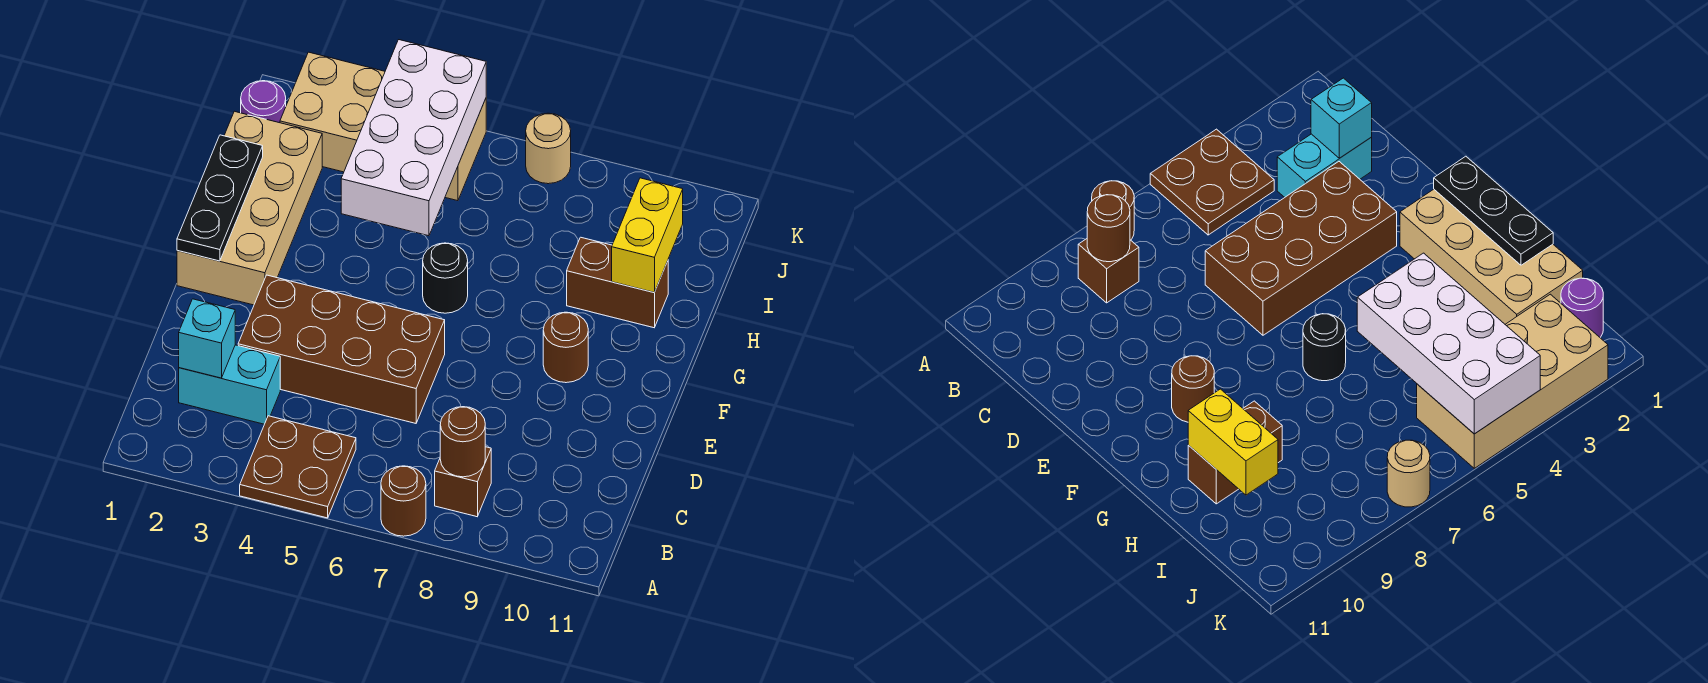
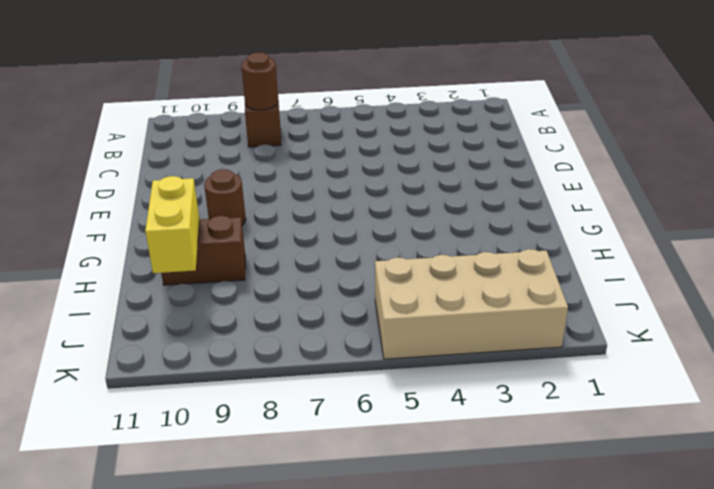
none -> brown 2x2 plate [240,416,356,518]
none -> brown 1x1 round brick [381,466,426,536]
none -> cyan 1x2 brick [179,345,280,424]

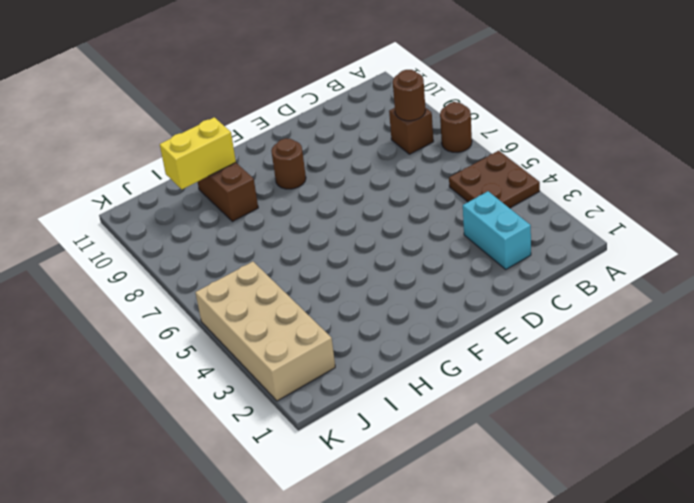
none -> brown 2x4 brick [238,275,445,423]
none -> tan 2x4 brick [177,111,322,305]
none -> black 1x1 round brick [423,243,468,313]

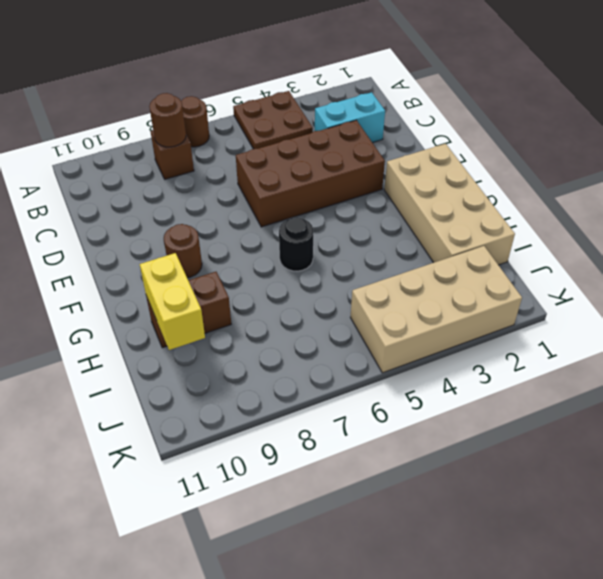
none -> purple 1x1 round brick [241,81,286,123]
none -> tan 1x1 round brick [526,113,571,184]
none -> cyan 1x1 brick [179,299,235,378]

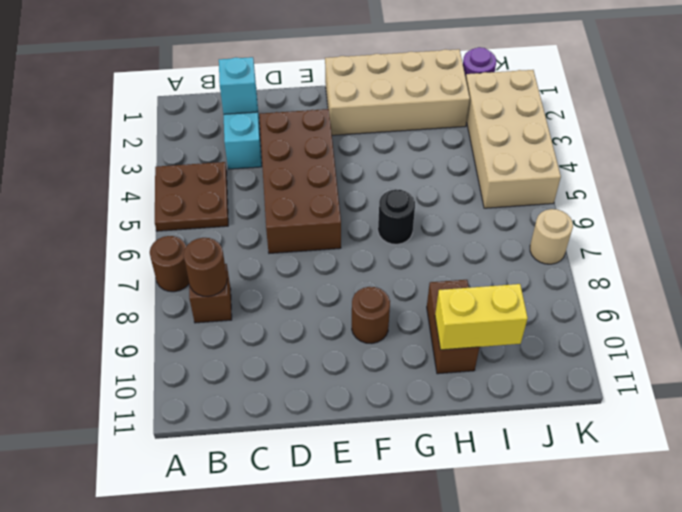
none -> black 1x3 plate [177,135,263,261]
none -> white 2x4 brick [341,40,486,236]

